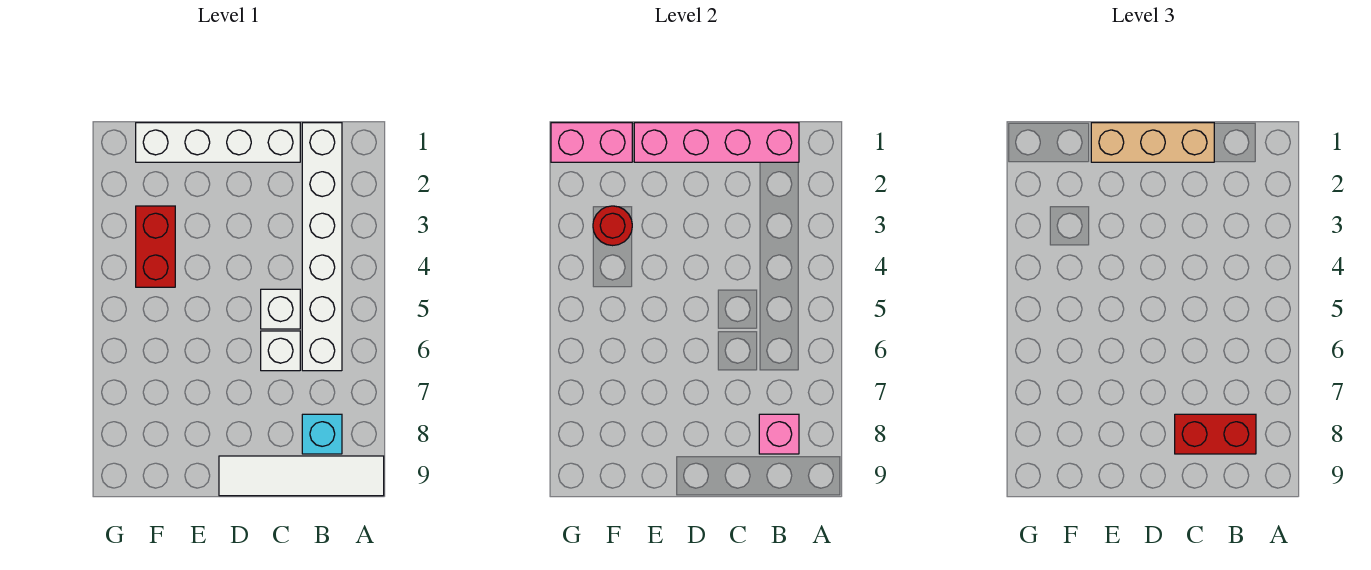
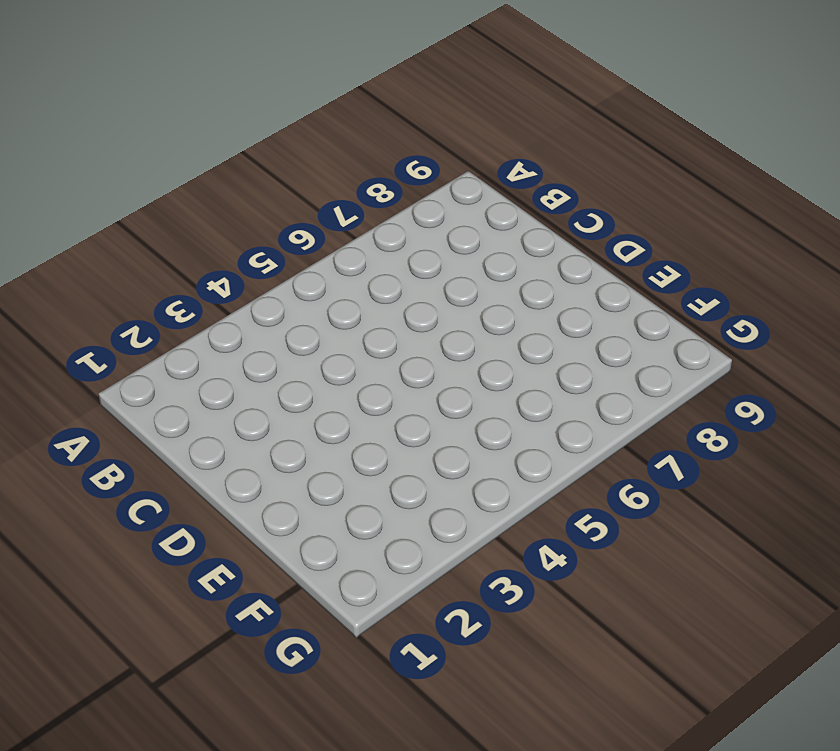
none -> white 1x4 tile [219,456,384,496]
none -> white 1x6 brick [302,123,342,371]
none -> cyan 1x1 brick [302,414,342,454]

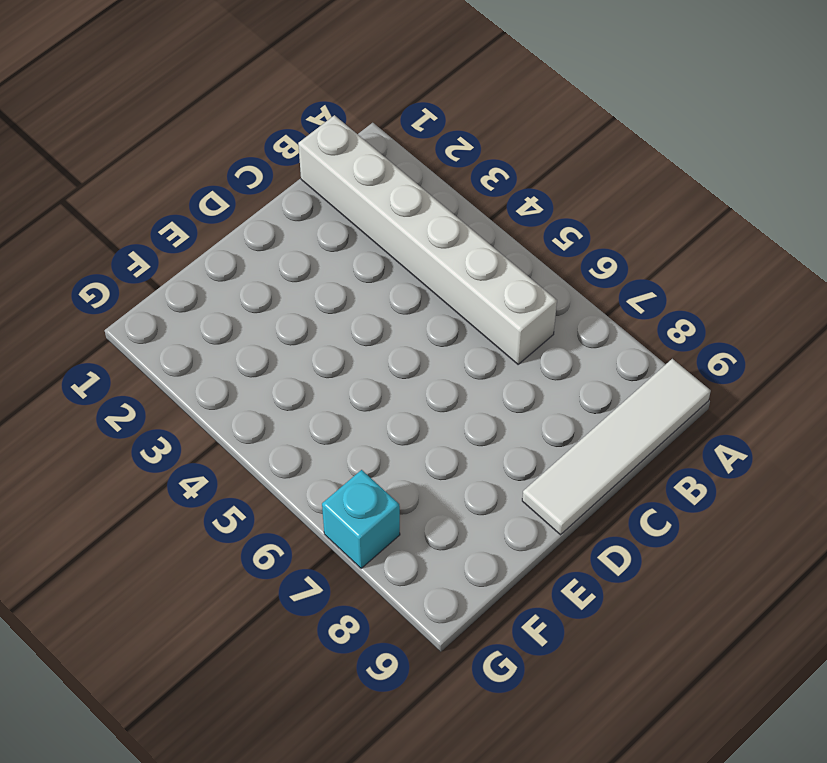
cyan 1x1 brick [322,470,400,569] -> cyan 1x1 brick moved to [302,414,342,454]
none -> white 1x4 brick [136,123,300,162]
none -> white 1x1 brick [261,289,300,329]
none -> white 1x1 brick [261,331,300,371]

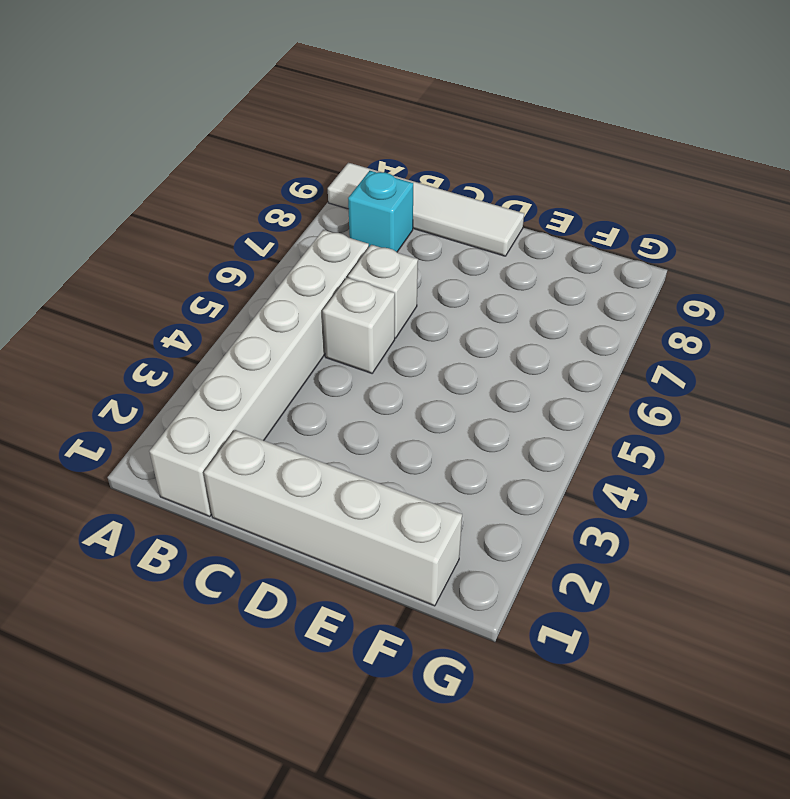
none -> red 1x2 brick [136,206,175,287]
none -> pink 1x4 brick [634,123,799,162]
none -> pink 1x1 brick [759,414,799,454]

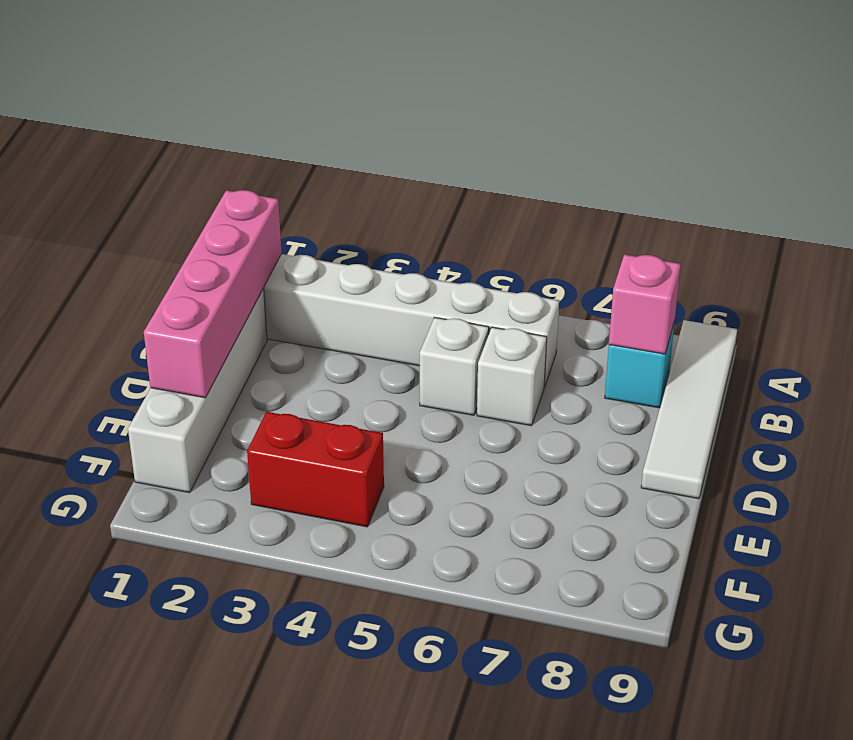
none -> pink 1x2 brick [551,123,632,162]
none -> red 1x1 round brick [593,206,632,246]
none -> red 1x2 brick [1175,414,1256,454]

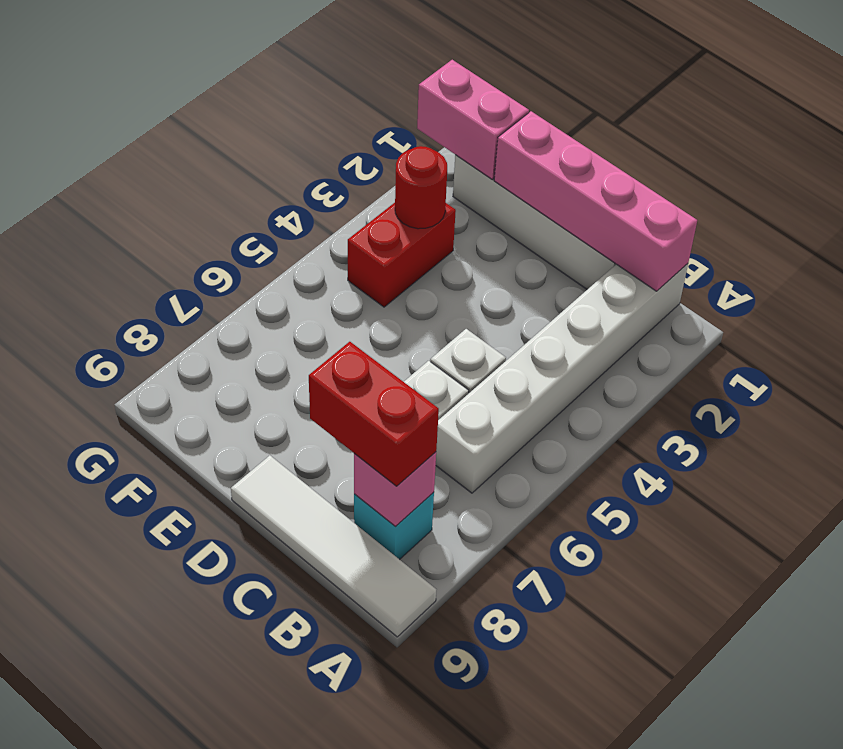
none -> tan 1x3 brick [1091,123,1214,162]

